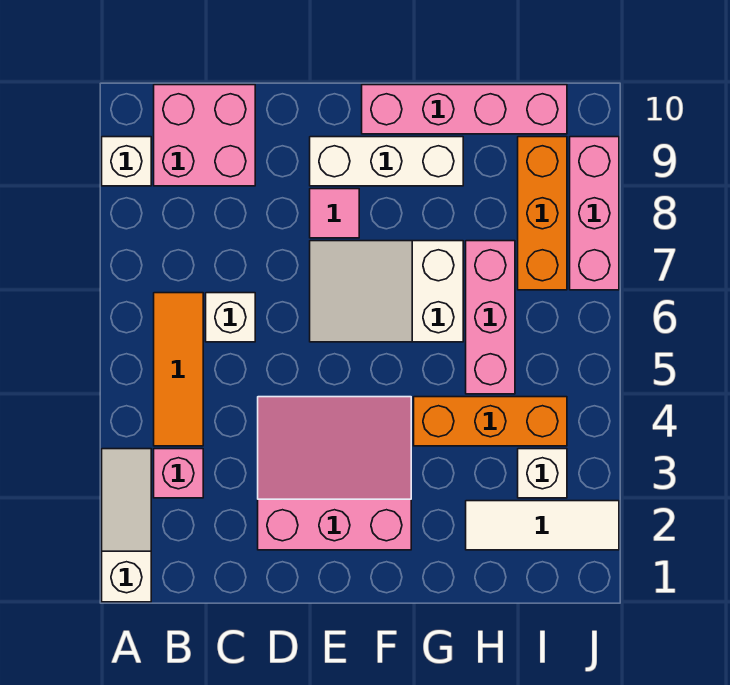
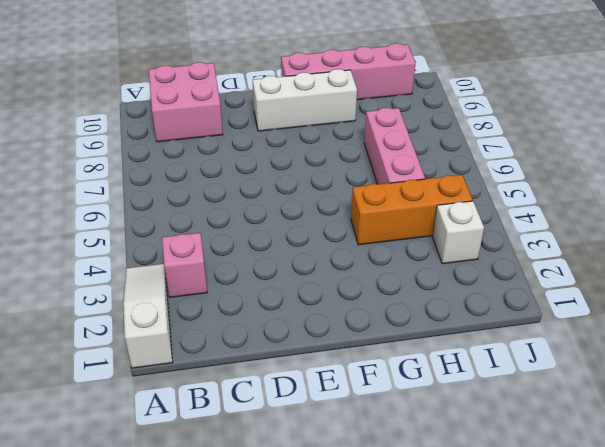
none -> white 1x1 brick [102,137,151,186]
none -> orange 1x3 tile [154,293,203,446]
none -> white 1x1 brick [206,293,255,342]

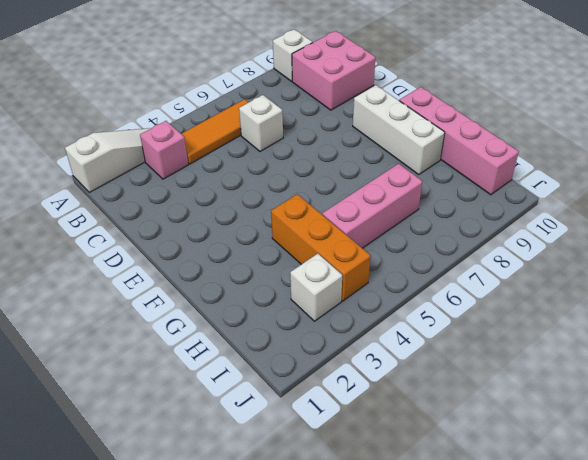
none -> pink 3x3 slope [258,397,411,550]
none -> white 2x3 slope [310,241,463,342]
none -> pink 1x1 tile [310,189,359,238]

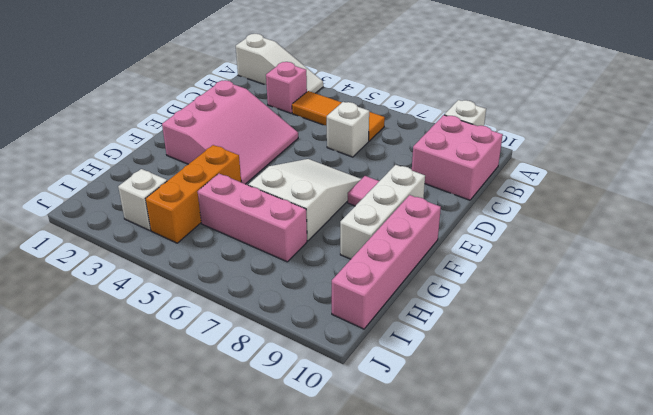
none -> white 1x3 tile [466,501,619,550]
none -> orange 1x3 brick [518,137,567,290]
none -> pink 1x3 brick [570,137,619,290]

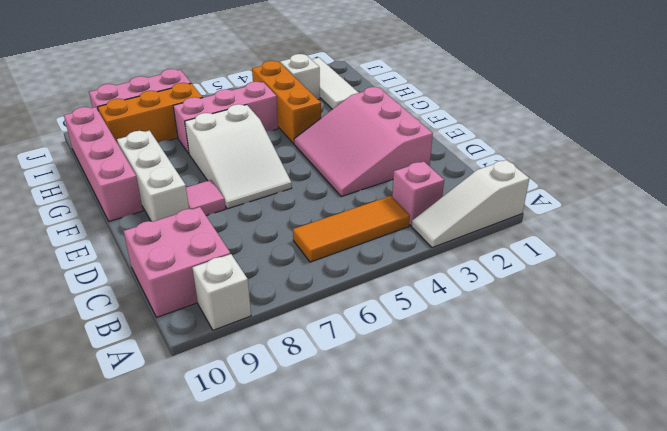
none -> white 1x1 brick [206,293,255,342]

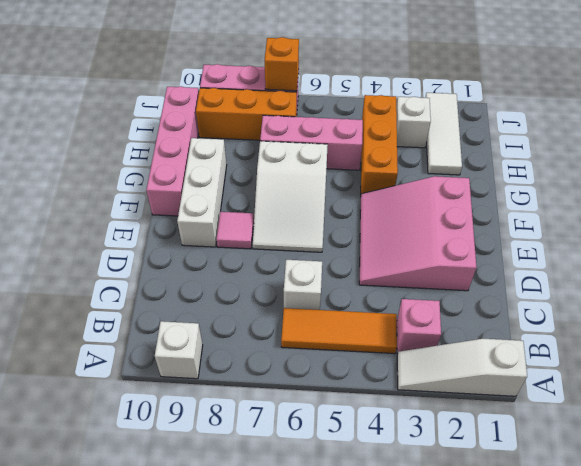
orange 1x1 brick [264,37,299,91] -> none
none -> pink 2x2 brick [154,85,255,186]

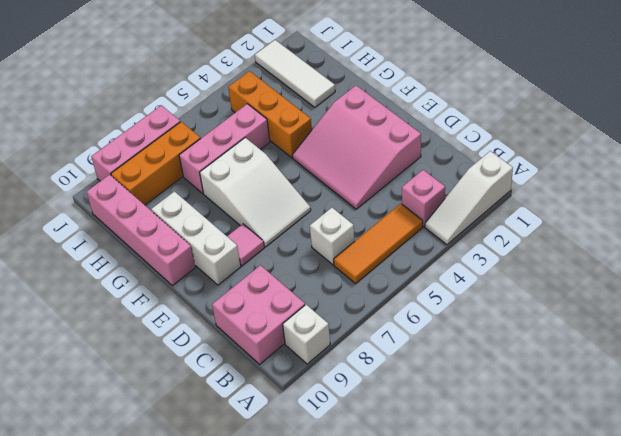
none -> white 1x1 brick [518,449,567,498]

